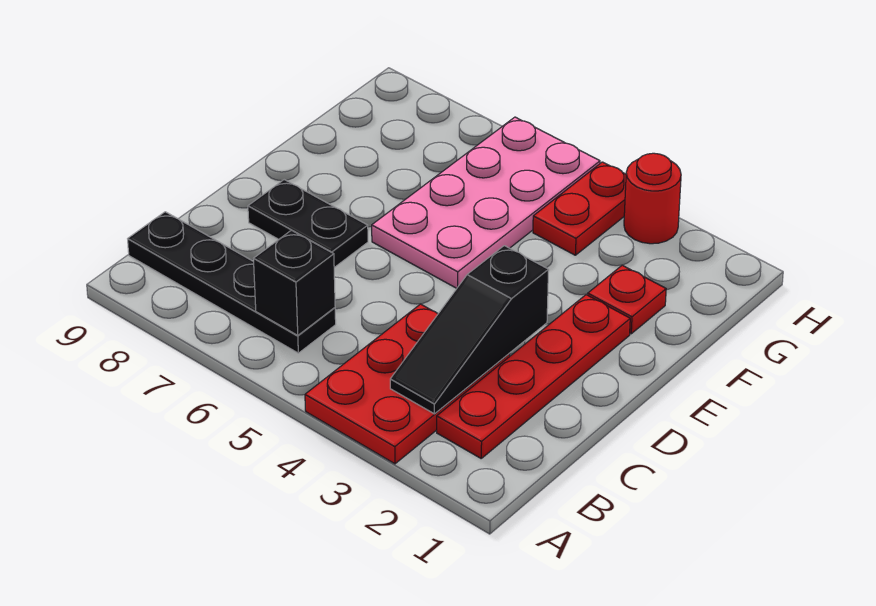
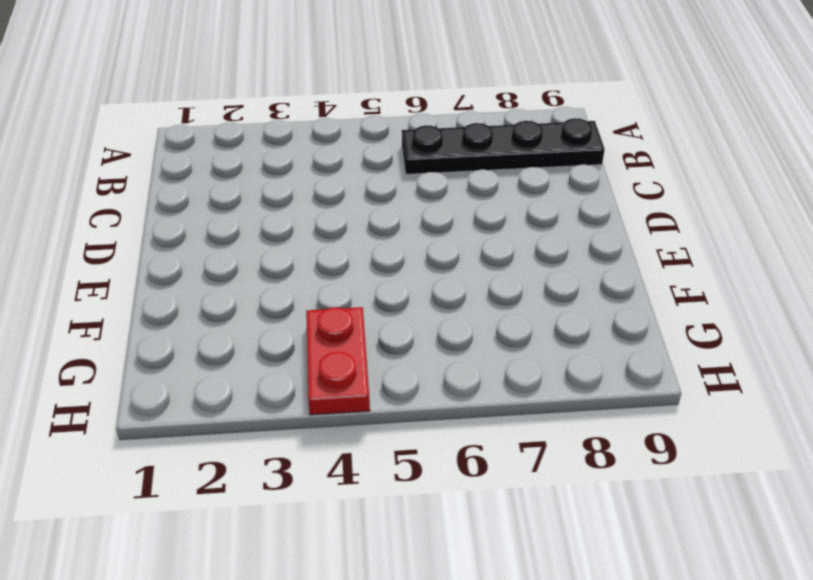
none -> red 2x3 plate [305,304,510,464]
none -> red 1x4 plate [437,295,630,458]

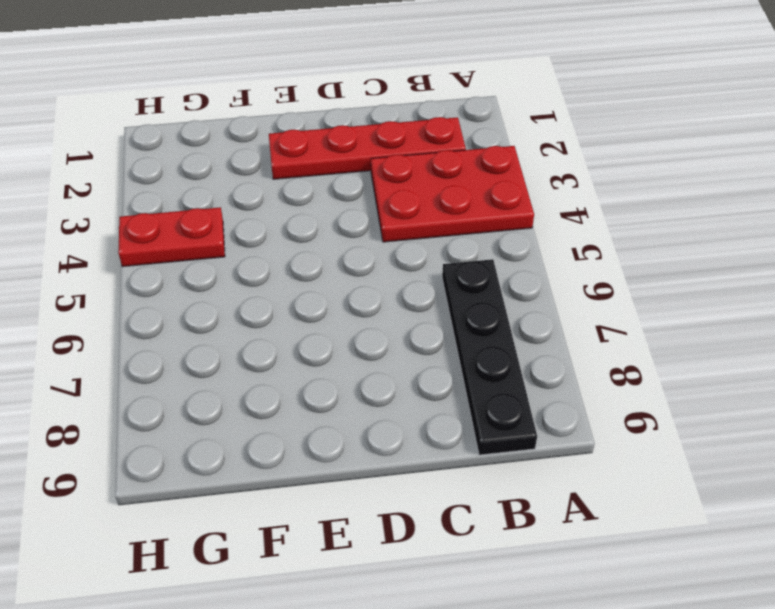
none -> black 1x2 plate [248,180,368,268]
none -> pink 2x4 plate [372,117,600,288]

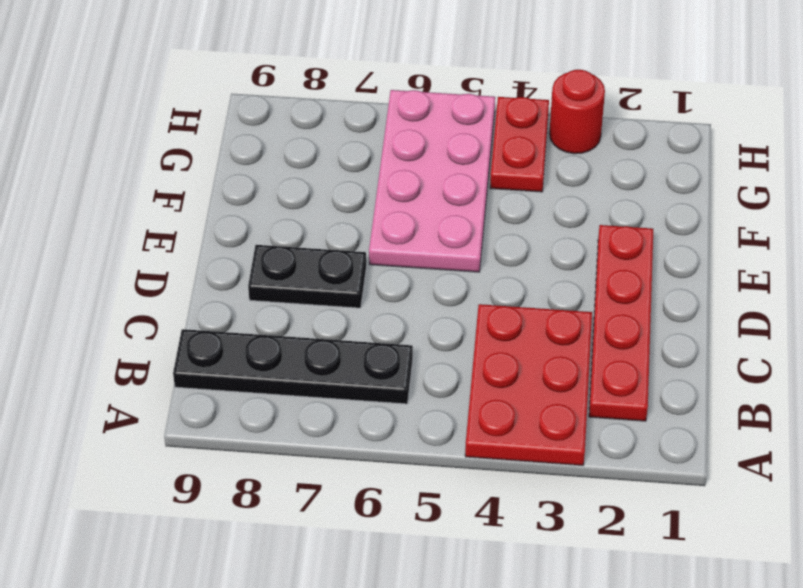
none -> red 1x1 plate [588,265,666,334]
none -> black 1x3 slope [390,246,549,414]

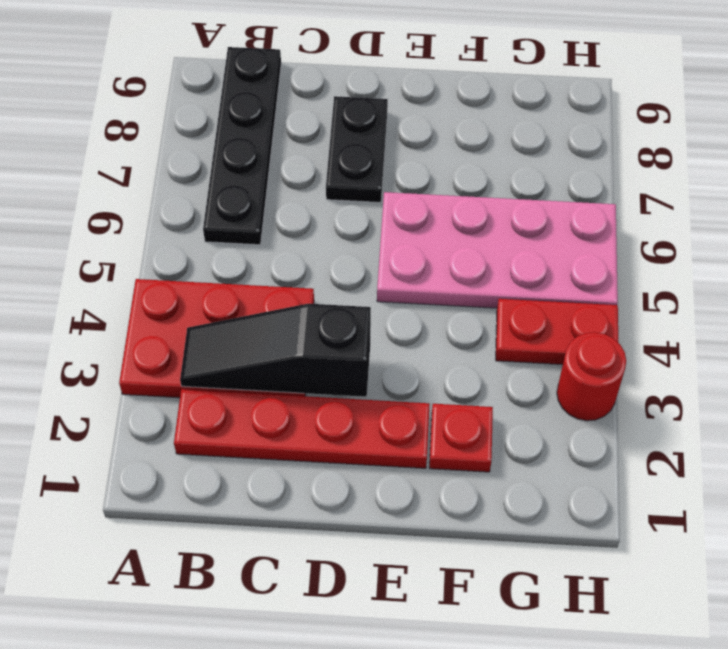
none -> black 1x1 brick [253,230,335,335]

